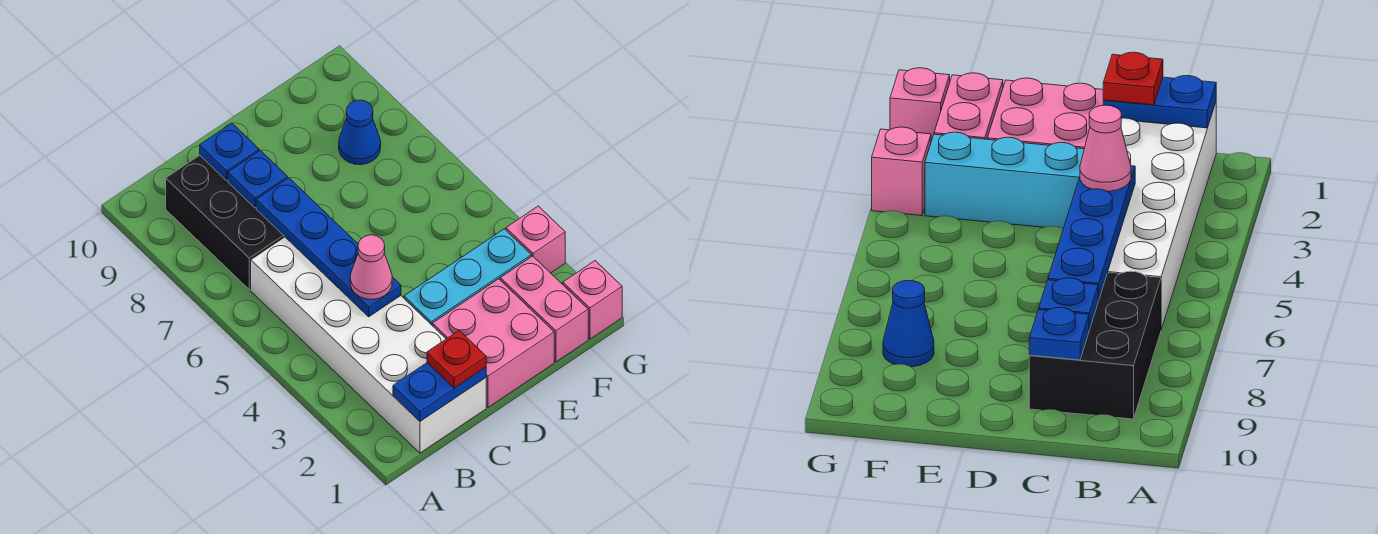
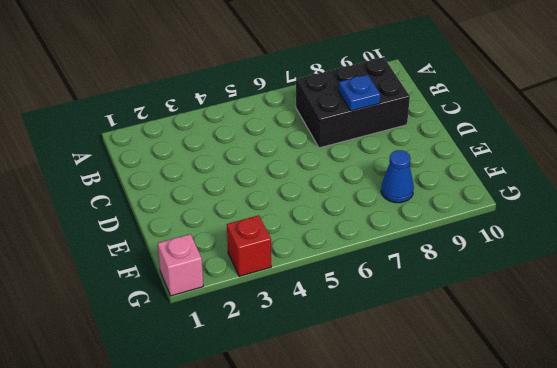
red 1x1 brick [227,215,271,276] -> pink 1x1 brick [506,206,565,273]
none -> white 2x6 brick [251,237,486,453]
none -> pink 2x2 brick [432,279,554,407]
none -> cyan 1x3 brick [404,229,531,325]

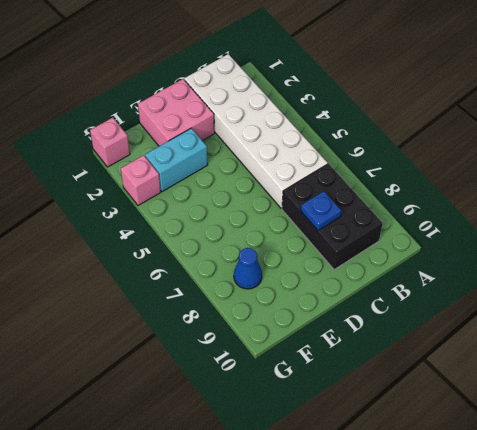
cyan 1x2 brick [145,128,208,192] -> cyan 1x3 brick [404,229,531,325]
none -> pink 1x2 brick [500,256,588,362]
none -> blue 1x2 plate [393,363,486,421]
none -> blue 1x4 plate [256,178,401,317]

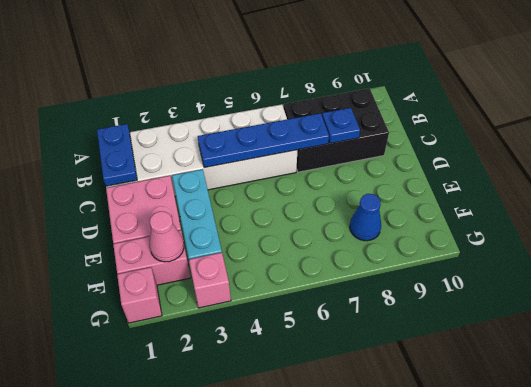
pink 1x1 cone [150,211,184,262] -> pink 1x1 cone moved to [350,235,392,300]
none -> blue 1x1 plate [200,123,259,180]
none -> red 1x1 plate [427,331,486,388]

